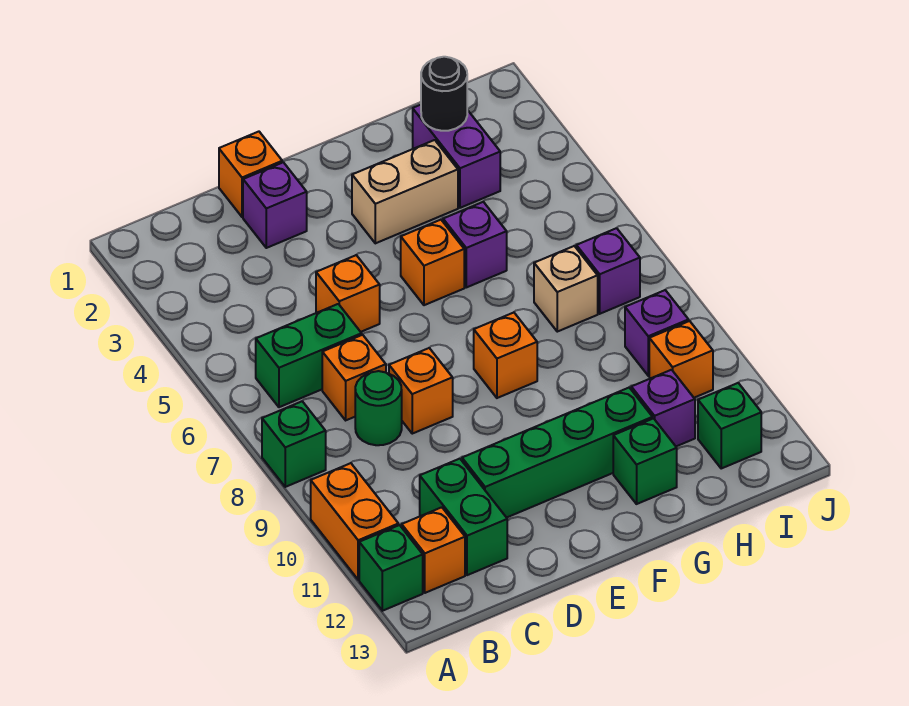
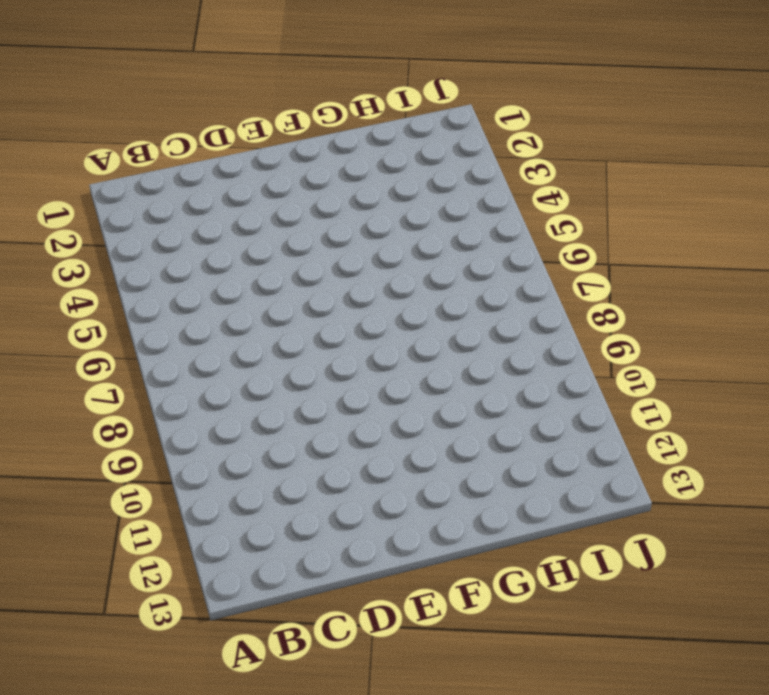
none -> green 1x1 brick [262,401,326,487]
none -> orange 1x2 brick [311,463,398,580]
none -> green 1x1 brick [359,525,423,611]

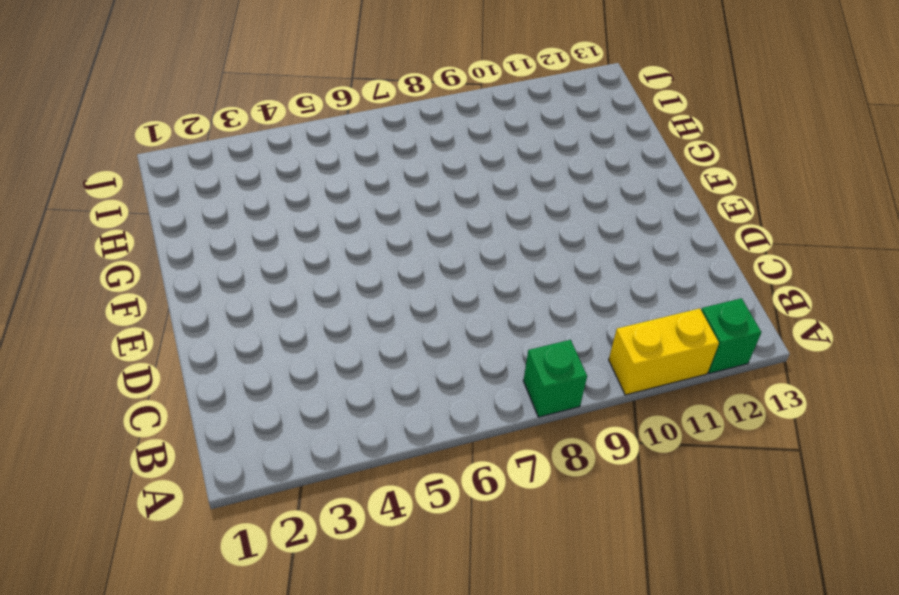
yellow 1x2 brick [609,308,719,395] -> orange 1x2 brick [311,463,398,580]
none -> green 1x2 brick [256,304,362,407]
none -> orange 1x1 brick [402,507,465,593]
none -> orange 1x1 brick [322,335,386,420]

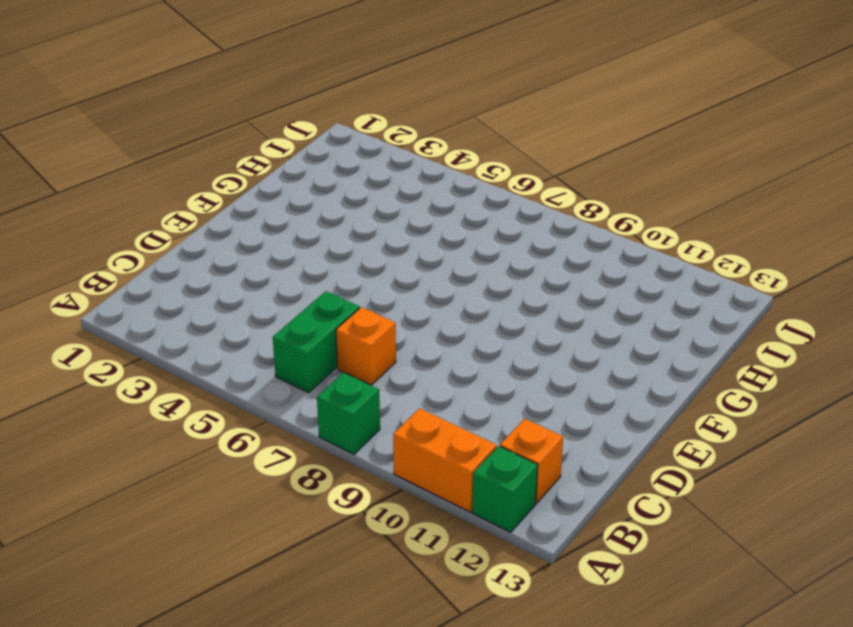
none -> green 1x1 round brick [355,371,402,445]
none -> green 1x2 brick [420,459,507,575]
none -> orange 1x1 brick [219,132,282,217]

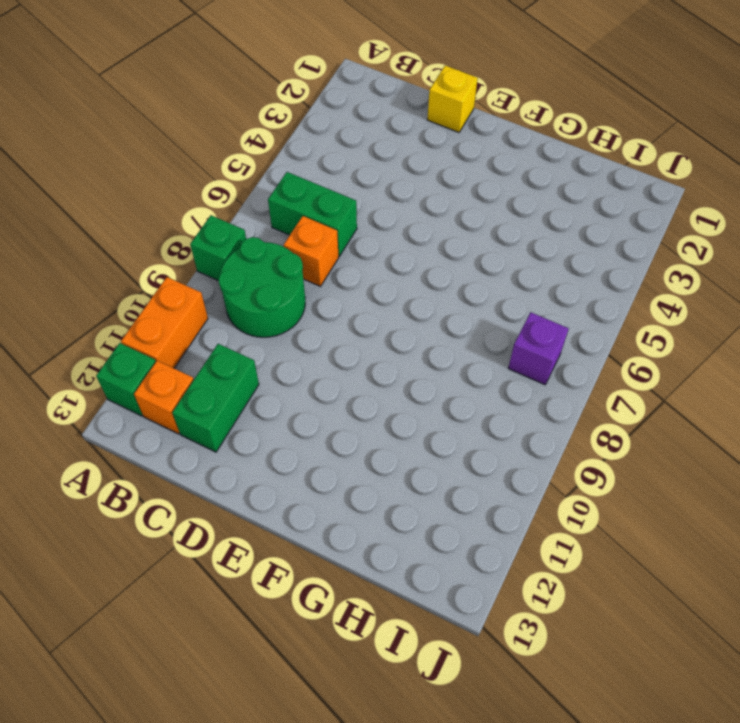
green 2x2 round brick [218,237,305,337] -> green 1x1 round brick [355,371,402,445]
yellow 1x1 brick [427,65,478,132] -> orange 1x1 brick [219,132,282,217]
none -> purple 1x1 brick [243,162,307,248]
none -> orange 1x1 brick [316,255,380,332]
none -> orange 1x1 brick [389,348,453,434]

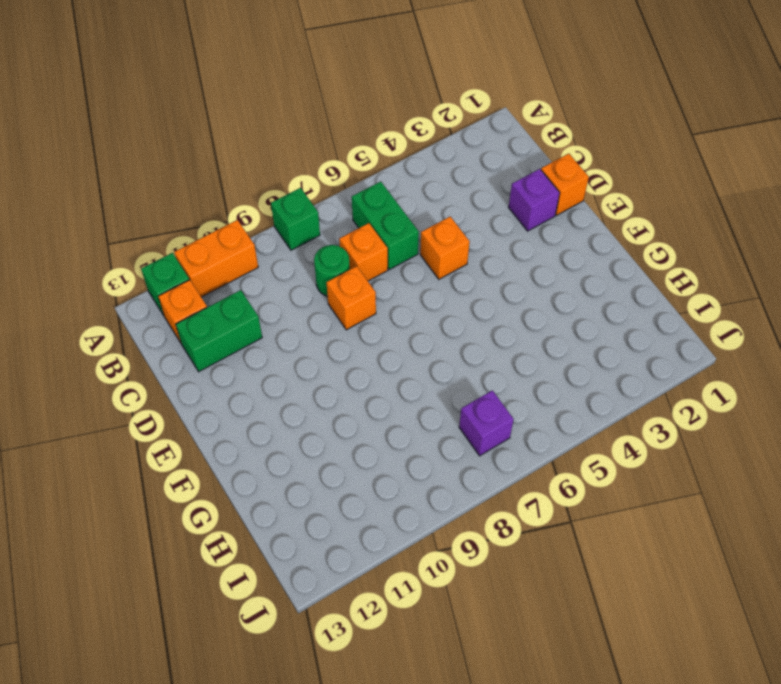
none -> green 1x4 brick [462,388,652,518]
none -> tan 1x2 brick [352,140,458,243]
none -> orange 1x1 brick [401,220,464,305]

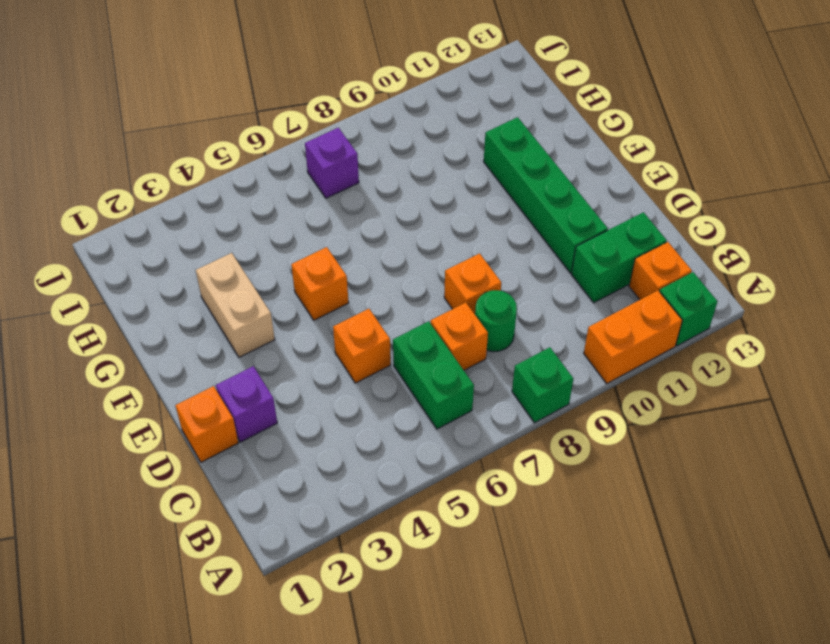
none -> orange 1x1 brick [474,312,537,398]
none -> purple 1x1 brick [443,202,507,287]
none -> green 1x1 brick [613,419,677,504]

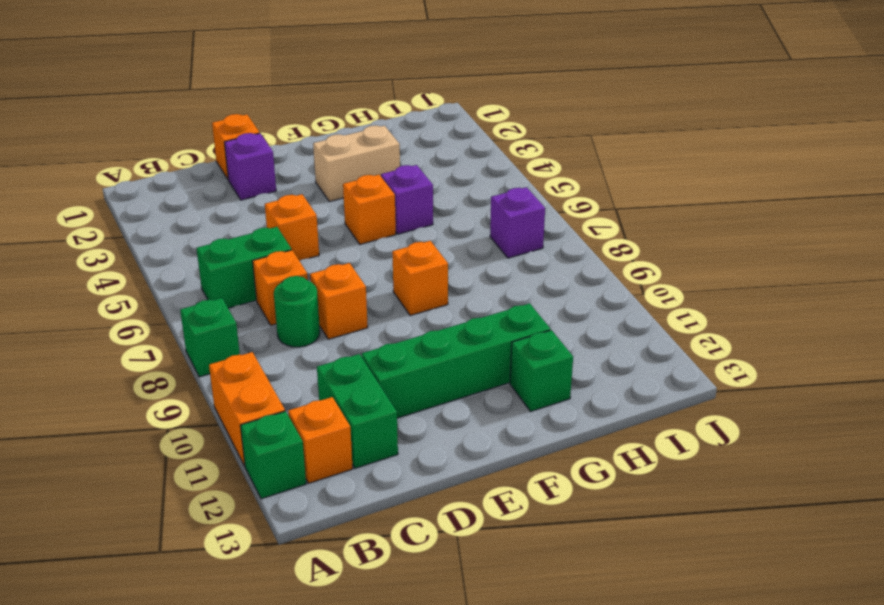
none -> purple 1x2 brick [413,105,500,208]
none -> tan 1x1 brick [534,246,598,332]
none -> purple 1x1 brick [631,370,695,446]

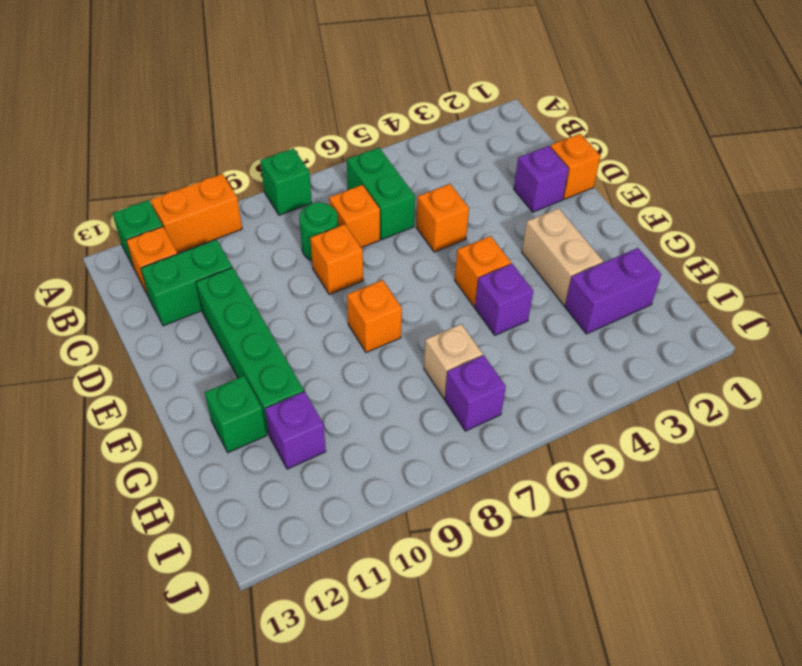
none -> purple 1x1 brick [625,290,689,376]
none -> orange 1x1 brick [649,321,713,398]
none -> green 1x1 brick [698,383,761,468]

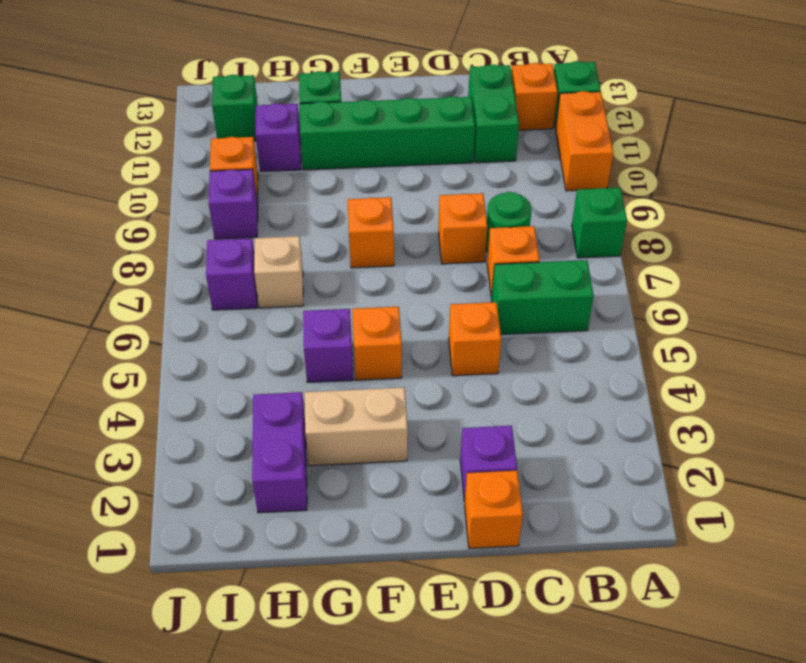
none -> black 1x1 round brick [421,57,467,131]

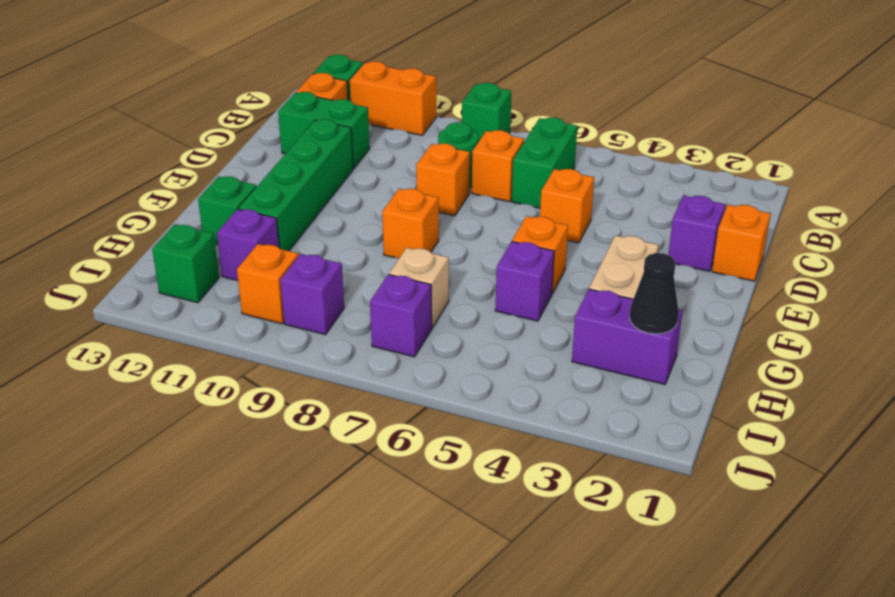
black 1x1 cone [629,253,679,334] -> black 1x1 round brick [421,57,467,131]

